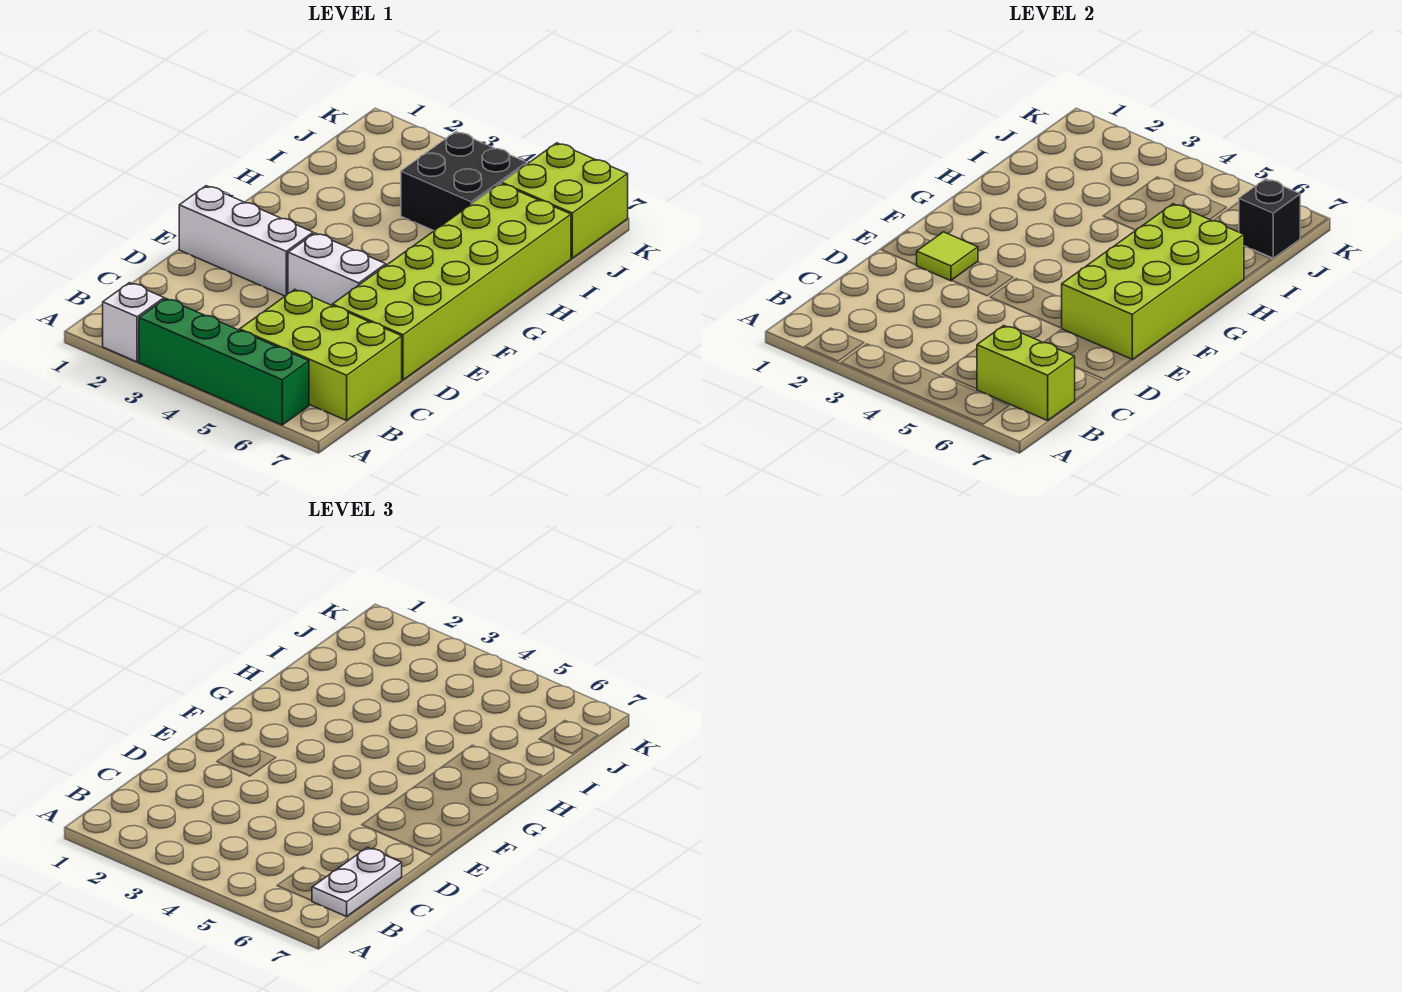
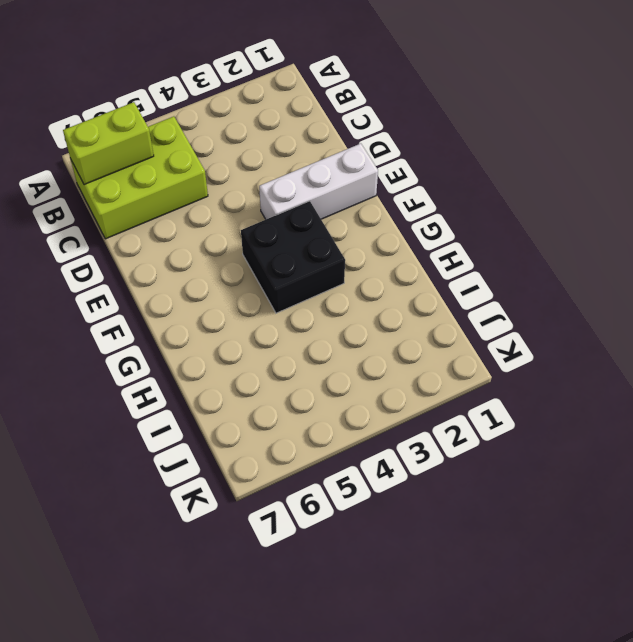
black 2x2 brick [241,201,345,313] -> black 2x2 brick moved to [401,132,527,231]
none -> white 1x1 brick [103,283,164,362]
none -> green 1x4 brick [139,298,309,425]
none -> lime 2x6 brick [332,183,571,380]

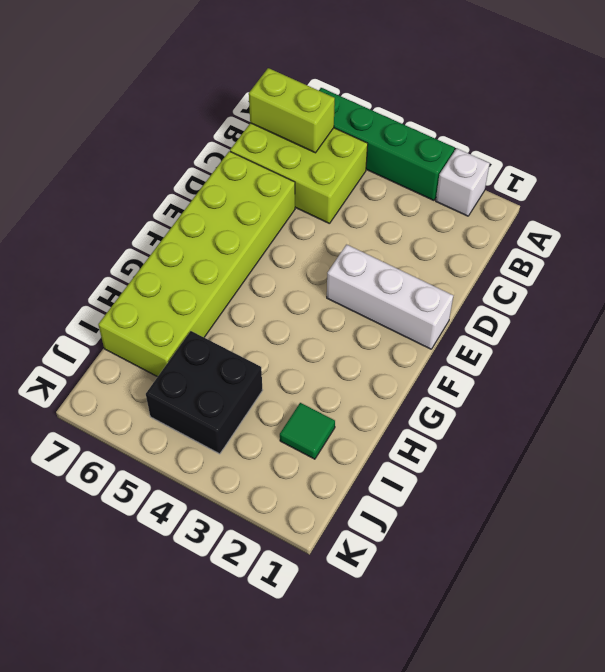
green 1x1 tile [280,403,335,459] -> none
none -> white 1x2 brick [288,233,386,305]
none -> lime 2x2 brick [502,143,628,258]
none -> lime 1x1 tile [917,232,978,281]

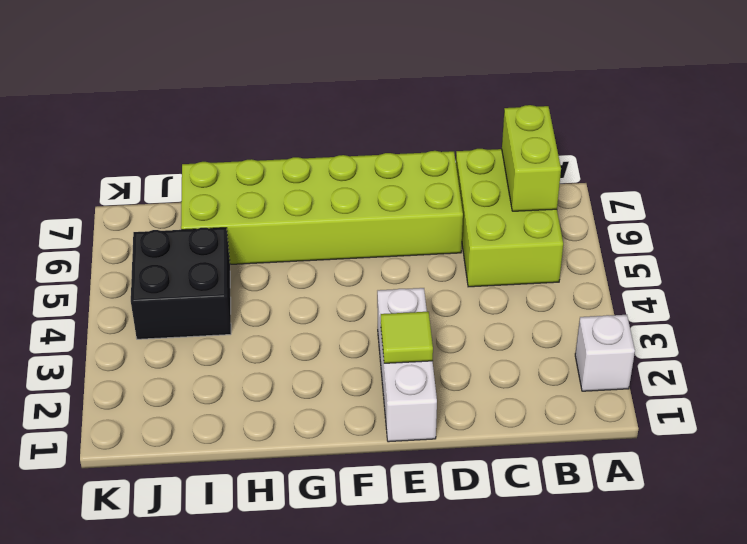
none -> green 1x4 brick [139,298,309,425]
none -> white 1x2 brick [288,233,386,305]
none -> lime 2x2 brick [502,143,628,258]

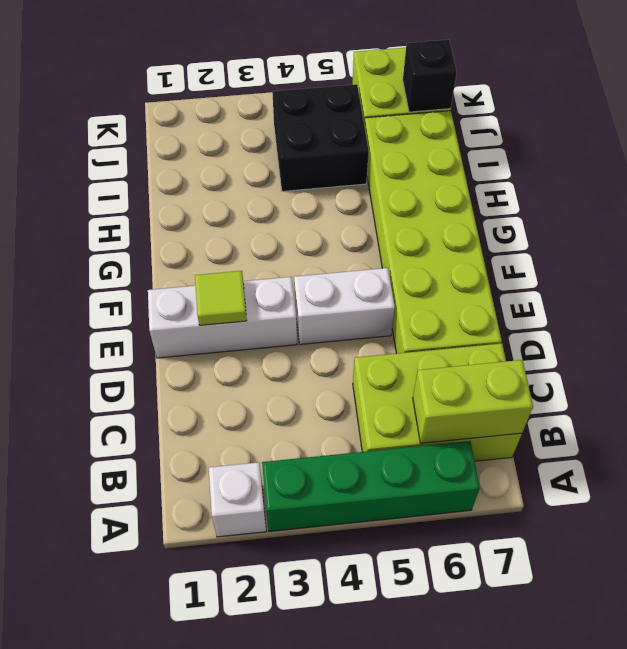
none -> lime 2x4 brick [1062,204,1244,360]
none -> white 1x2 plate [312,847,402,917]

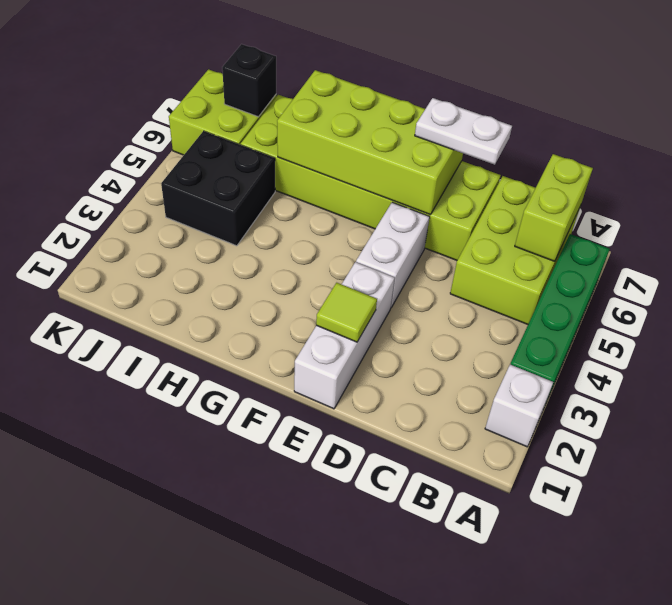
white 1x2 plate [415,98,512,165] -> white 1x2 plate moved to [312,847,402,917]

